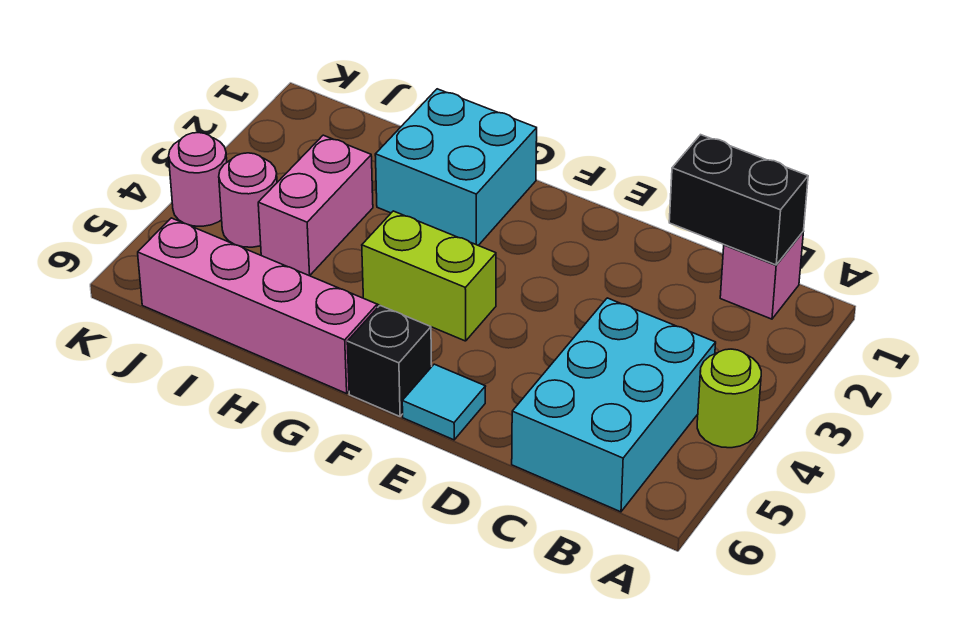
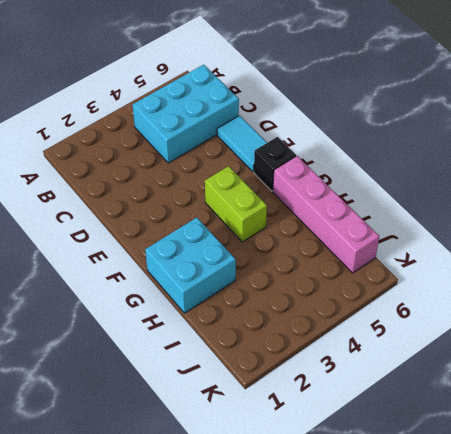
cyan 1x2 tile [217,116,267,172] -> cyan 1x1 tile [402,364,486,440]
none -> lime 1x1 round brick [697,349,761,448]
none -> pink 1x1 brick [720,232,803,319]
none -> pink 1x2 brick [258,135,373,276]

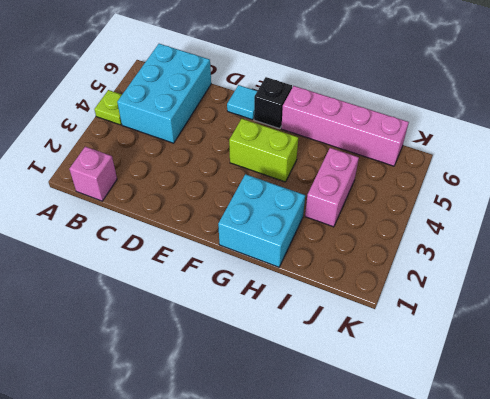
lime 1x1 plate [94,90,122,125] -> lime 1x1 round brick [697,349,761,448]
none -> pink 1x1 round brick [219,153,277,247]
none -> pink 1x1 round brick [169,133,227,226]
none -> black 1x2 brick [669,135,808,265]

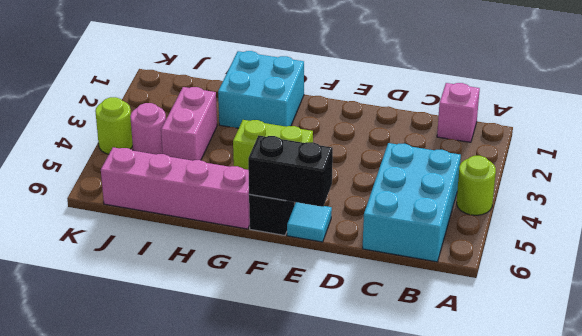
black 1x2 brick [248,135,333,207] -> black 1x2 brick moved to [669,135,808,265]
lime 1x1 round brick [95,97,133,154] -> pink 1x1 round brick [169,133,227,226]

